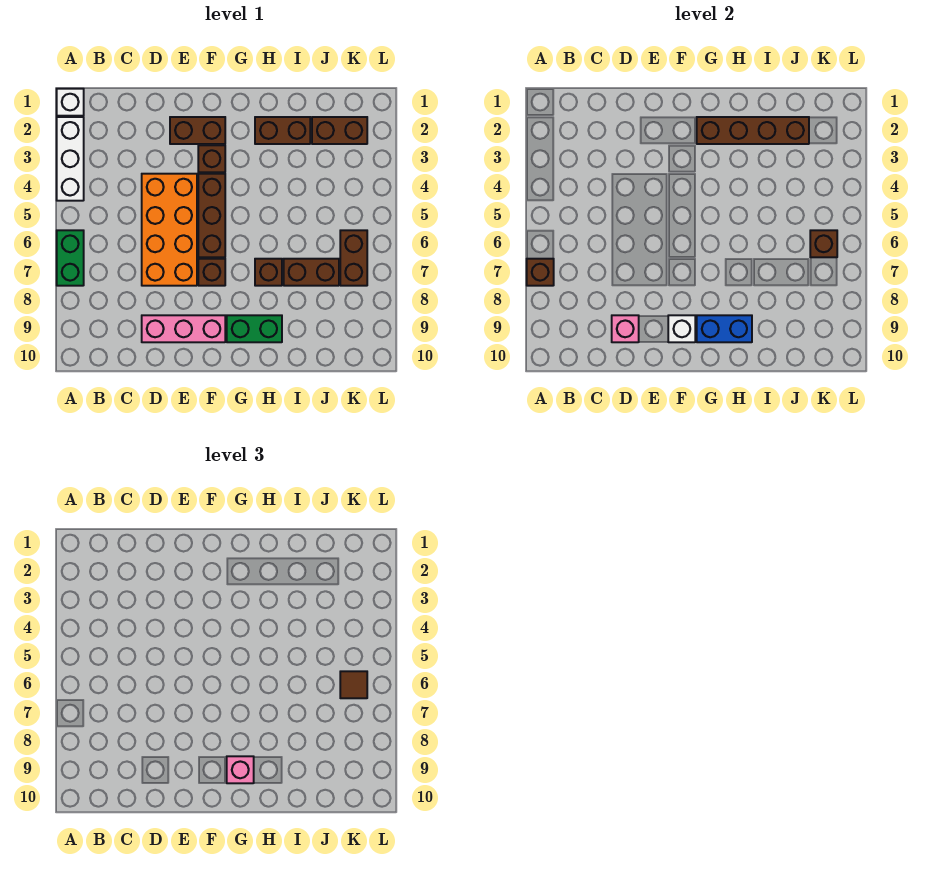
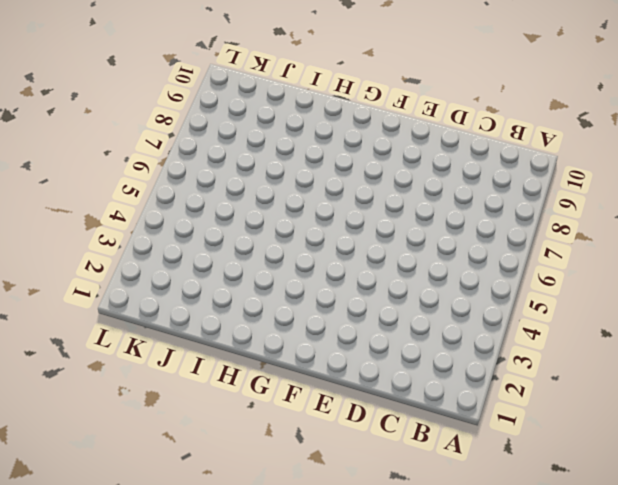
none -> white 1x1 brick [57,89,84,116]
none -> white 1x3 brick [57,117,84,201]
none -> green 1x2 brick [57,230,84,286]

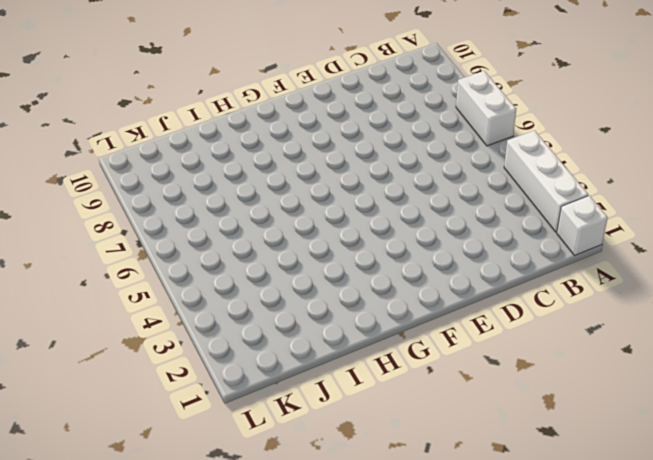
white 1x2 brick [456,71,516,146] -> green 1x2 brick [57,230,84,286]
none -> orange 2x4 brick [142,174,197,286]
none -> pink 1x3 brick [142,315,225,342]
none -> brown 1x2 brick [170,117,225,144]

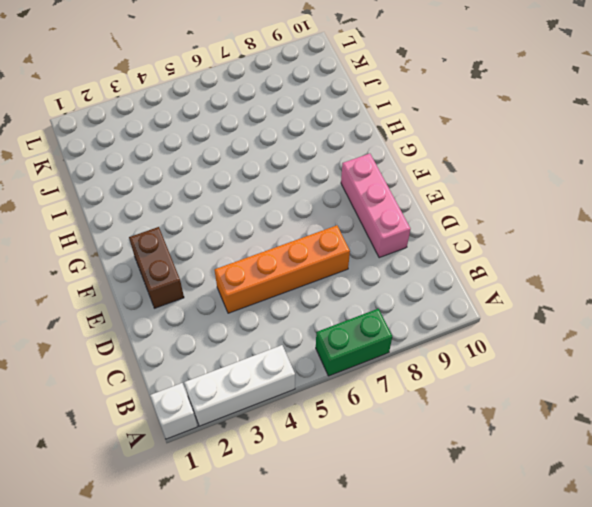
orange 1x4 brick [215,225,350,313] -> orange 2x4 brick [142,174,197,286]
none -> brown 1x1 brick [198,145,225,172]
none -> brown 1x3 brick [198,174,225,257]
none -> brown 1x1 brick [198,259,225,286]

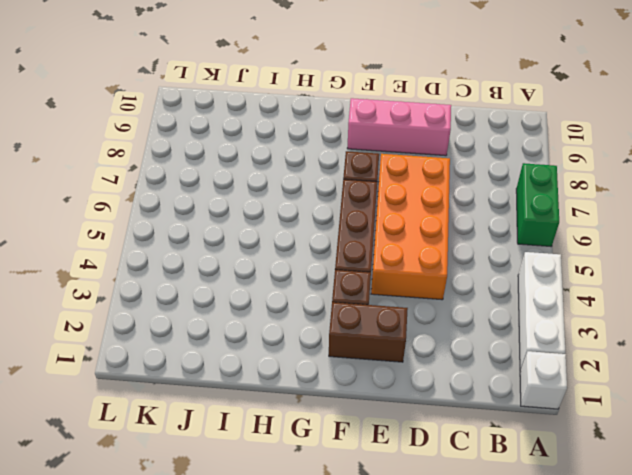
none -> green 1x2 brick [227,315,282,342]
none -> brown 1x2 brick [255,117,310,144]
none -> brown 1x1 brick [255,259,282,286]

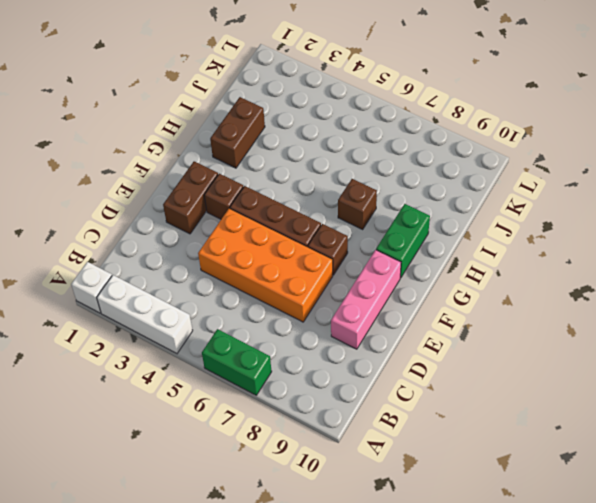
none -> brown 1x2 brick [284,259,339,286]
none -> brown 1x2 brick [312,117,367,144]
none -> brown 1x2 brick [340,230,367,286]

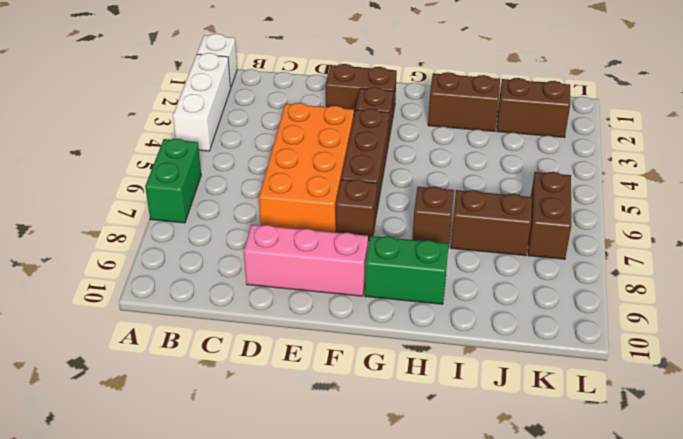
none -> brown 1x1 brick [527,259,554,286]
none -> pink 1x1 brick [612,315,639,342]
none -> white 1x1 brick [668,315,695,342]

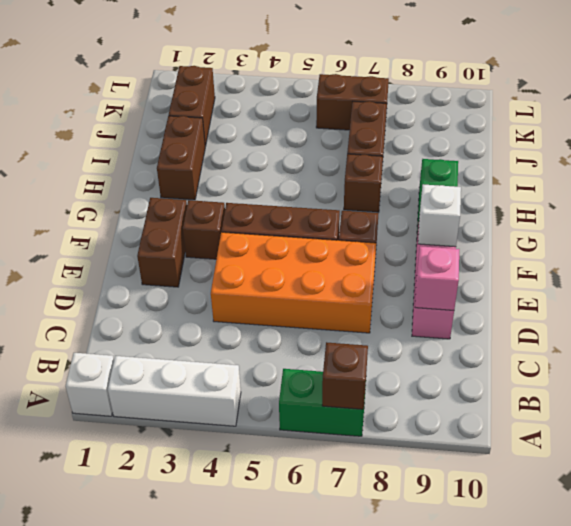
none -> brown 1x4 brick [697,117,809,144]
none -> blue 1x2 brick [697,315,752,342]
none -> brown 1x1 brick [810,230,837,257]

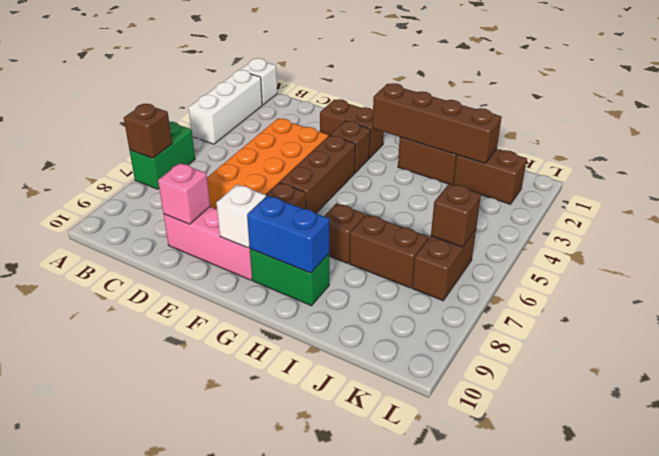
none -> pink 1x1 brick [227,756,254,783]
none -> brown 1x1 tile [340,671,367,698]

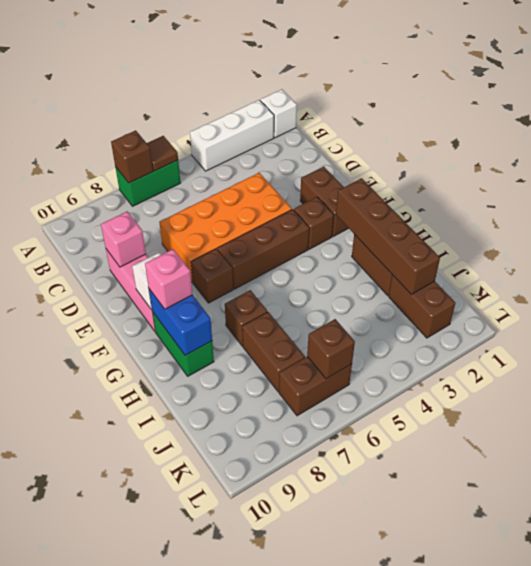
brown 1x1 tile [147,136,178,171] -> brown 1x1 tile moved to [340,671,367,698]

